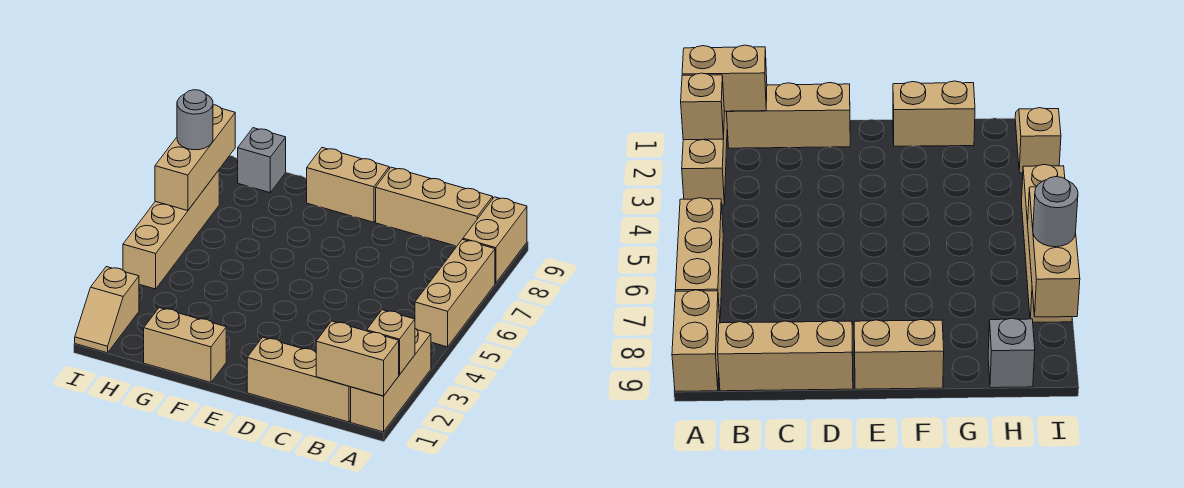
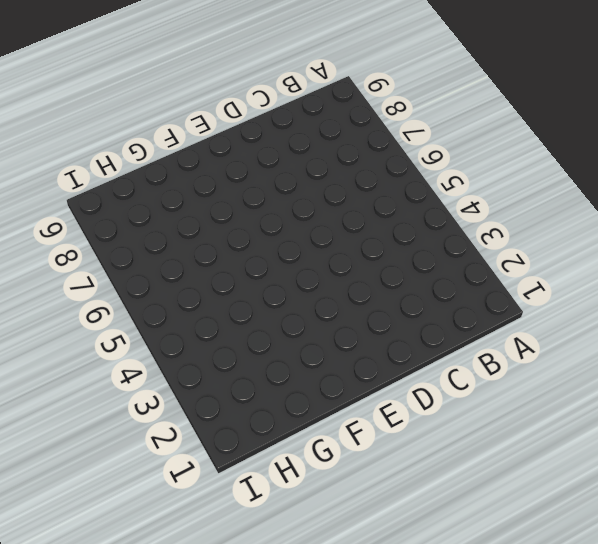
none -> tan 1x3 brick [351,328,431,432]
none -> tan 1x3 brick [415,239,495,347]
none -> tan 1x2 brick [463,197,527,283]

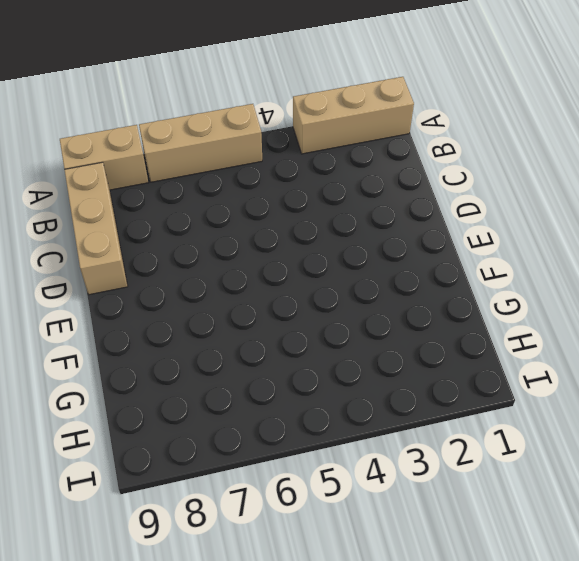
none -> tan 1x3 brick [247,337,351,422]
none -> tan 1x2 brick [307,148,389,222]
none -> tan 1x2 brick [144,308,226,382]

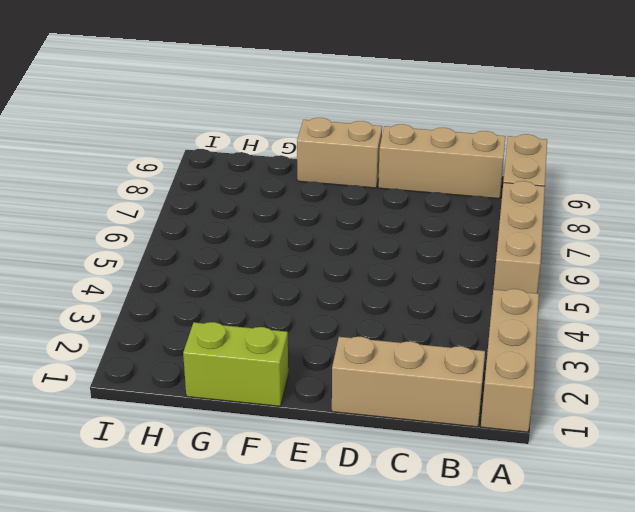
lime 1x2 brick [183,322,288,406] -> tan 1x2 brick [144,308,226,382]
none -> grey 1x1 brick [238,128,286,193]
none -> tan 1x2 slope [75,267,139,353]
none -> tan 1x4 brick [123,170,219,289]

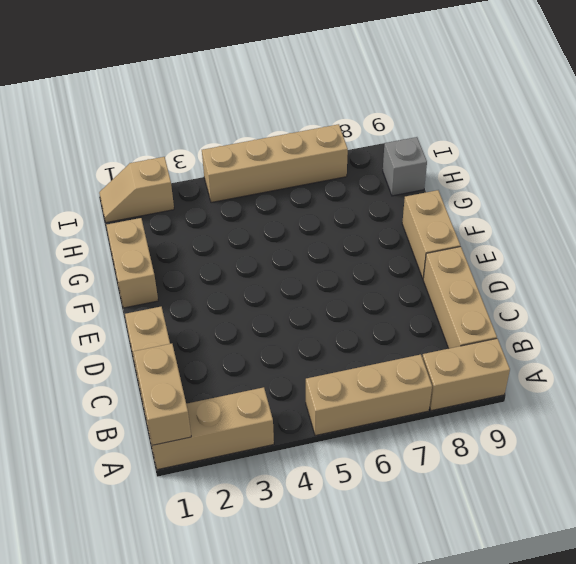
none -> tan 1x1 brick [367,310,415,375]
none -> tan 1x3 brick [155,105,235,211]
none -> grey 1x1 round brick [177,90,213,150]

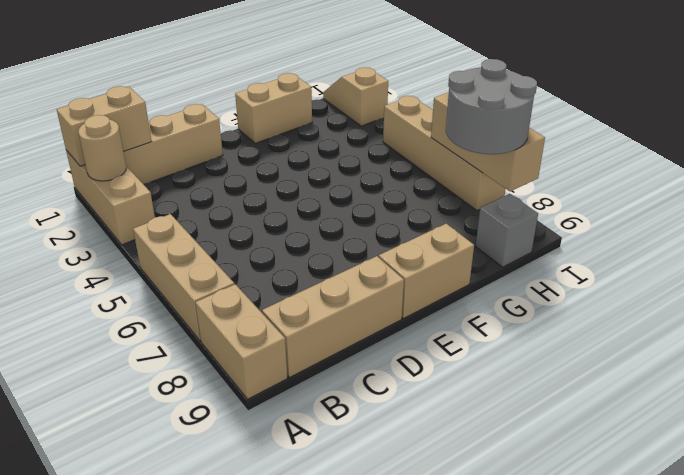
tan 1x1 round brick [78,115,126,181] -> tan 1x1 brick [367,310,415,375]
grey 2x2 round brick [446,59,537,154] -> grey 1x1 round brick [177,90,213,150]

